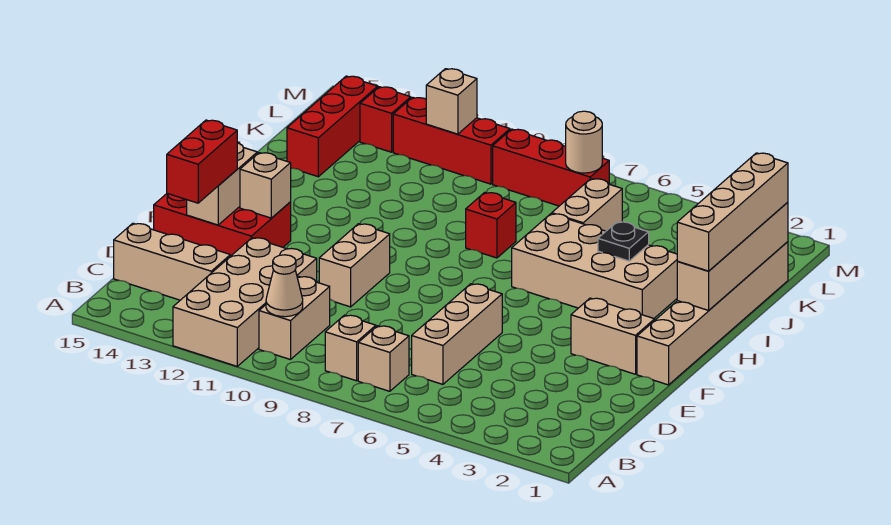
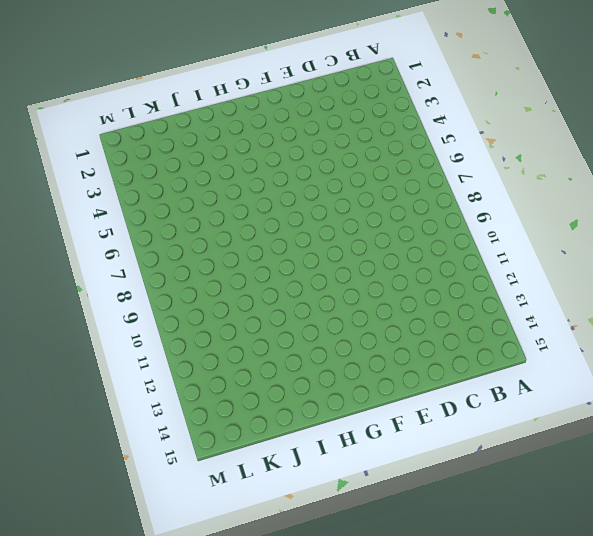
none -> tan 2x4 brick [173,238,317,366]
none -> tan 1x1 brick [358,326,409,391]
none -> tan 1x1 brick [325,315,376,381]

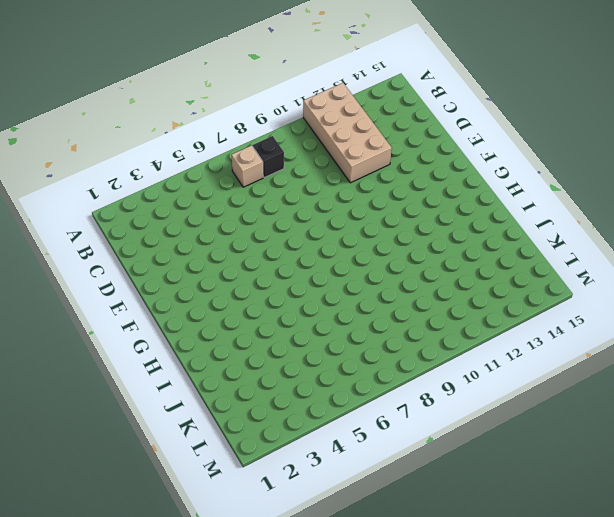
black 1x1 brick [253,136,284,178] -> tan 1x1 brick [325,315,376,381]
none -> tan 1x2 brick [259,276,330,360]
none -> tan 1x3 brick [412,284,502,384]
none -> tan 1x3 brick [114,223,230,300]

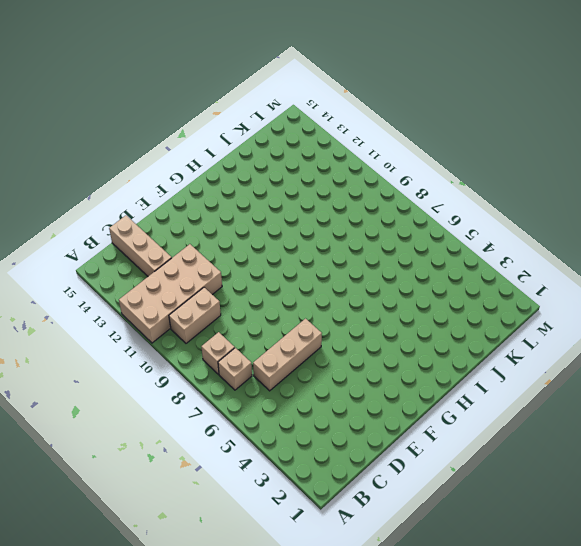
none -> tan 1x2 brick [319,224,390,307]
none -> red 2x3 brick [154,193,291,256]
none -> tan 1x6 brick [637,242,788,385]

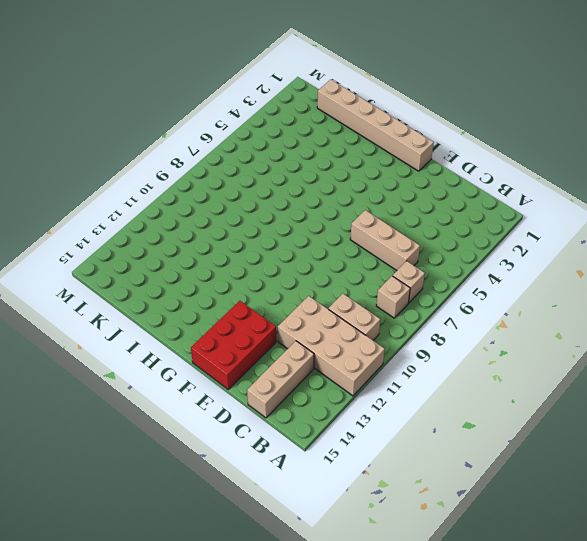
none -> tan 1x2 brick [319,224,390,307]
none -> tan 1x2 brick [571,298,655,374]
none -> tan 2x4 brick [512,214,678,318]

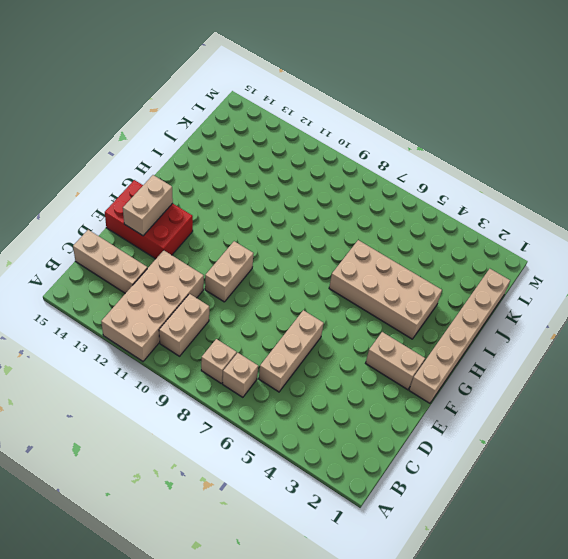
none -> red 1x1 brick [466,192,516,258]
none -> tan 1x2 brick [552,179,622,231]
none -> red 1x3 brick [287,76,378,177]

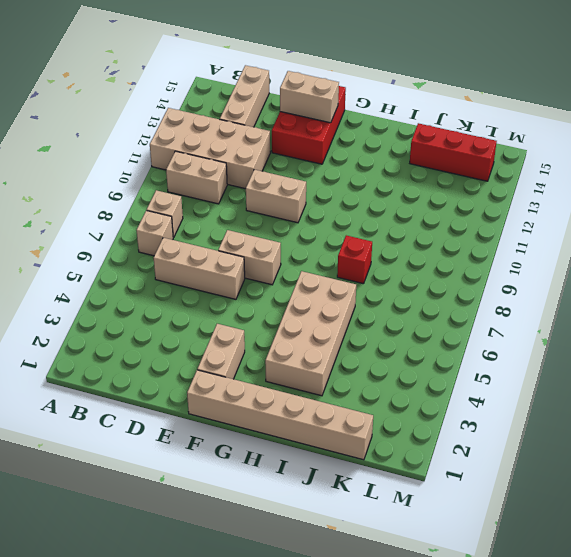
tan 1x2 brick [218,230,281,285] -> tan 1x2 brick moved to [552,179,622,231]
none -> red 1x3 brick [493,129,609,206]
none -> red 1x3 brick [393,97,510,184]
none -> red 1x1 brick [360,87,411,152]

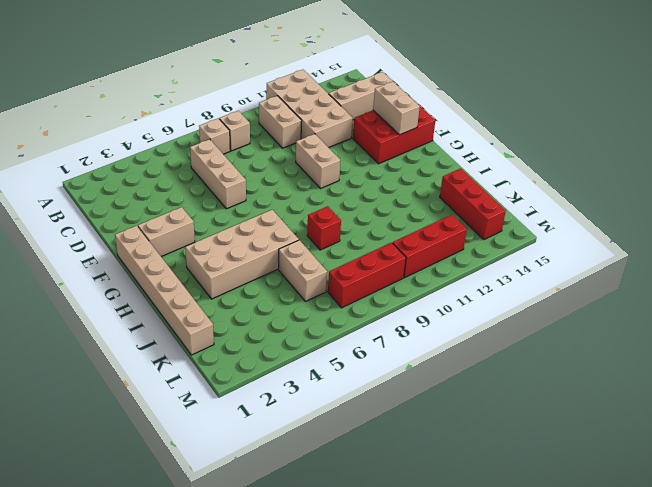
none -> red 1x1 brick [360,87,411,152]
none -> tan 1x1 cone [266,255,303,317]
none -> tan 1x1 brick [240,153,291,218]

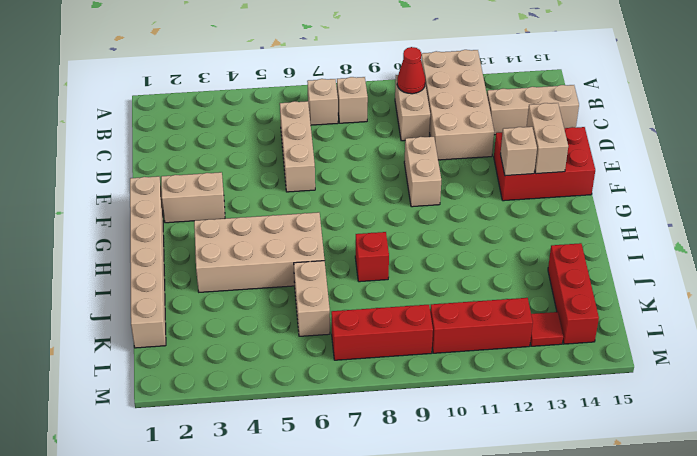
red 1x1 cone [397,47,425,94] -> tan 1x1 cone [266,255,303,317]
red 1x1 tile [530,312,563,346] -> red 1x1 brick [360,87,411,152]
none -> tan 1x4 brick [677,202,788,310]
none -> black 1x1 plate [598,222,649,261]
none -> tan 1x1 round brick [566,111,602,173]

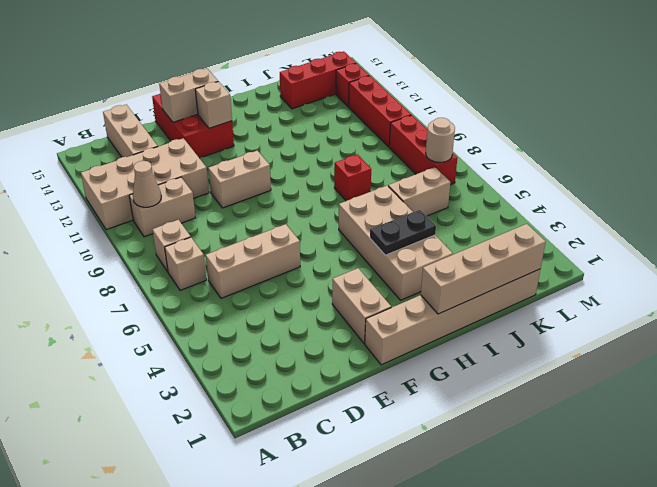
black 1x2 plate [370,210,436,255] -> black 1x1 plate [598,222,649,261]
none -> tan 1x1 brick [426,69,477,134]
none -> red 1x2 brick [167,120,237,203]
none -> tan 1x4 brick [677,153,788,271]

